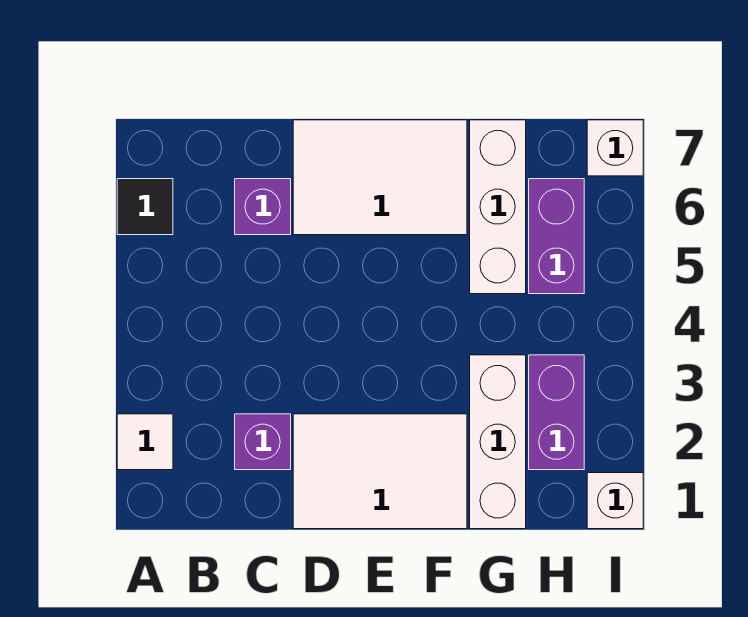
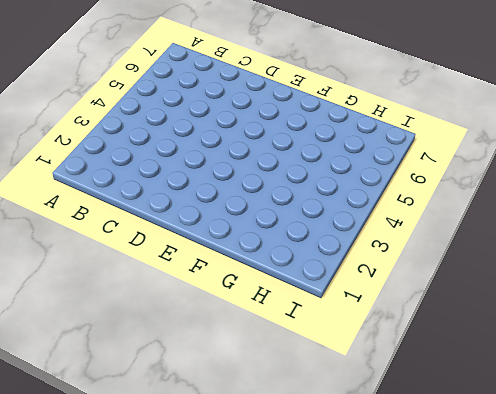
none -> white 1x1 tile [117,414,173,470]
none -> black 1x1 tile [117,179,173,235]
none -> purple 1x1 brick [235,414,291,470]

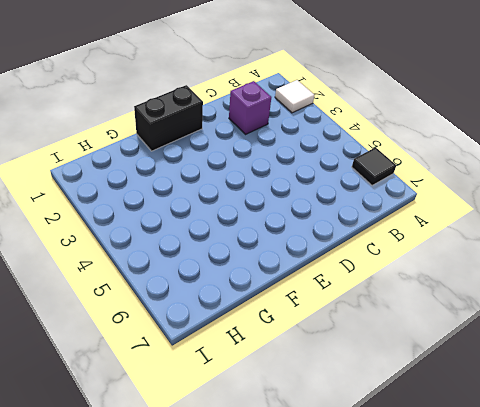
black 1x2 brick [134,85,203,151] -> white 2x3 tile [293,414,467,529]
none -> purple 1x1 brick [235,179,291,235]
none -> white 2x3 tile [293,120,467,235]
none -> white 1x3 brick [470,355,526,529]

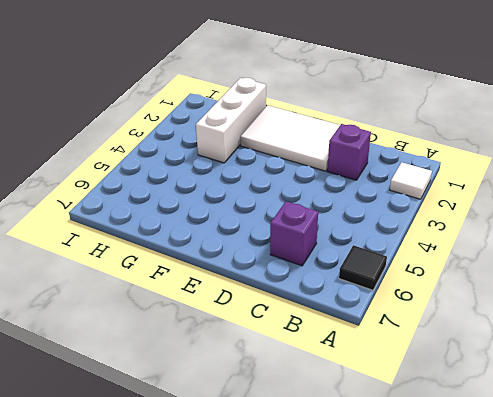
none -> white 2x3 tile [293,120,467,235]
none -> white 1x3 brick [470,120,526,294]
none -> purple 1x2 brick [529,355,584,470]

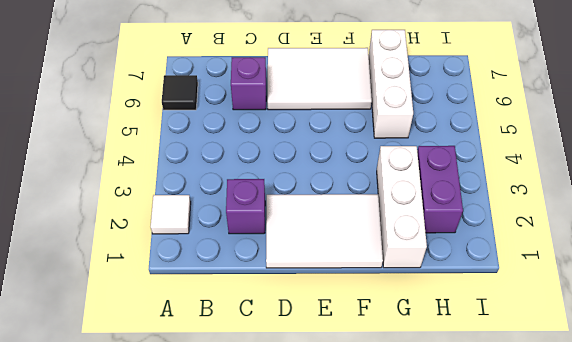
none -> purple 1x2 brick [529,179,584,294]
none -> white 1x1 brick [587,473,643,529]
none -> white 1x1 brick [587,120,643,176]

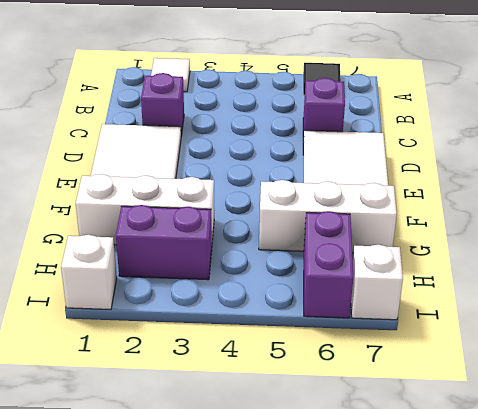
purple 1x2 brick [304,211,353,318] -> purple 1x2 brick turned to [529,179,584,294]

